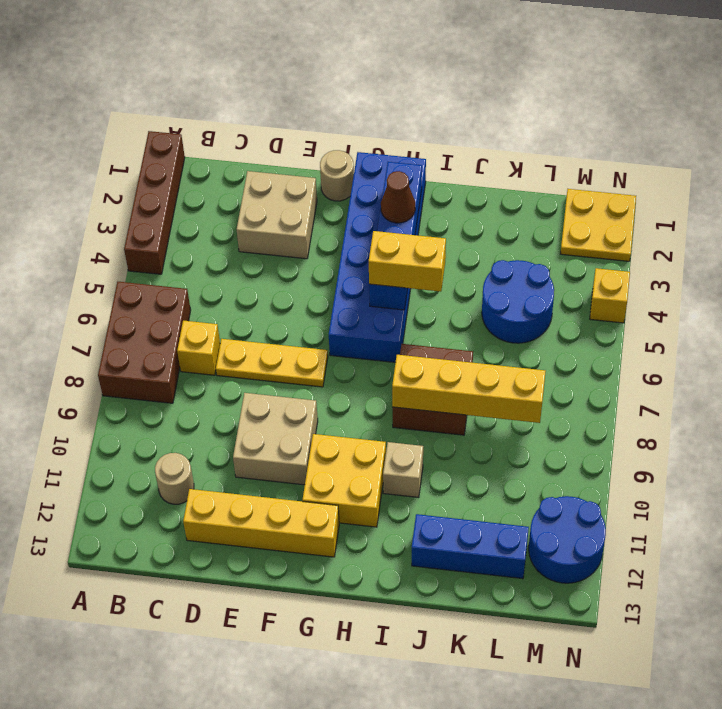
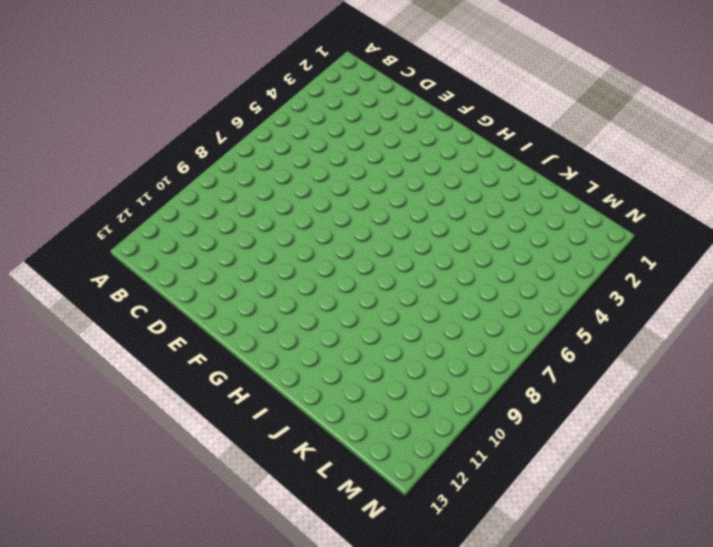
none -> brown 1x4 brick [124,131,185,274]
none -> brown 2x3 brick [98,282,191,403]
none -> yellow 1x1 brick [177,321,220,375]

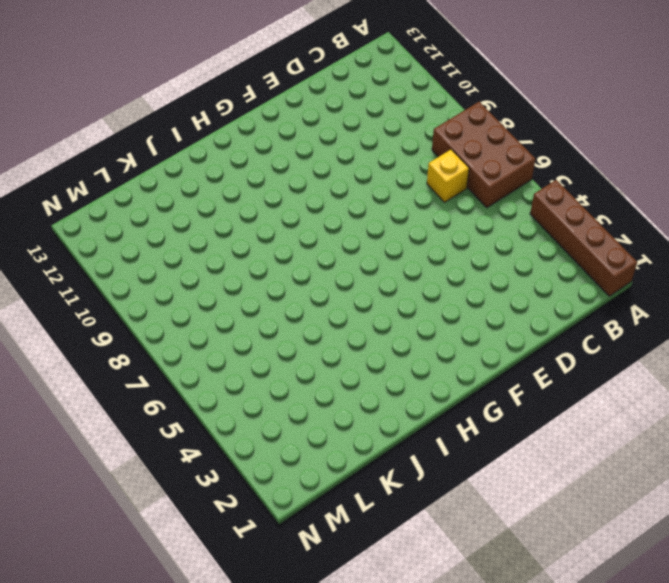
none -> tan 1x1 round brick [155,453,194,504]
none -> tan 2x2 brick [237,171,317,259]
none -> yellow 1x3 plate [216,339,328,387]

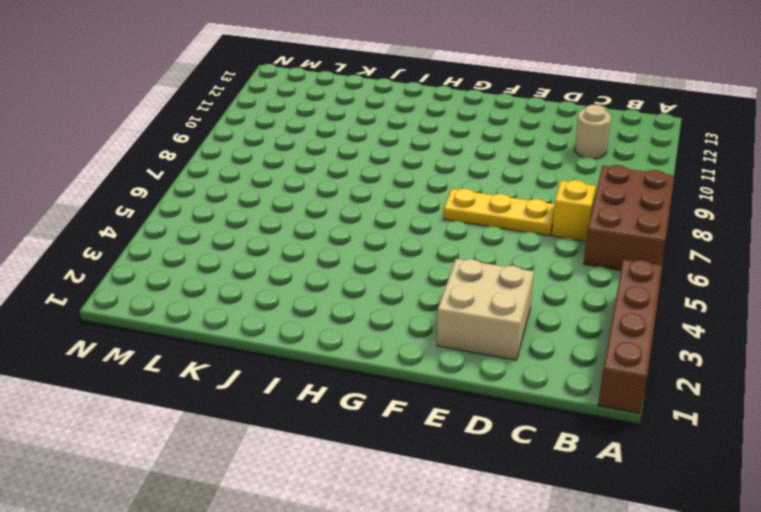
none -> yellow 1x4 brick [183,489,339,557]
none -> tan 2x2 brick [233,393,318,485]
none -> tan 1x1 round brick [320,150,354,201]

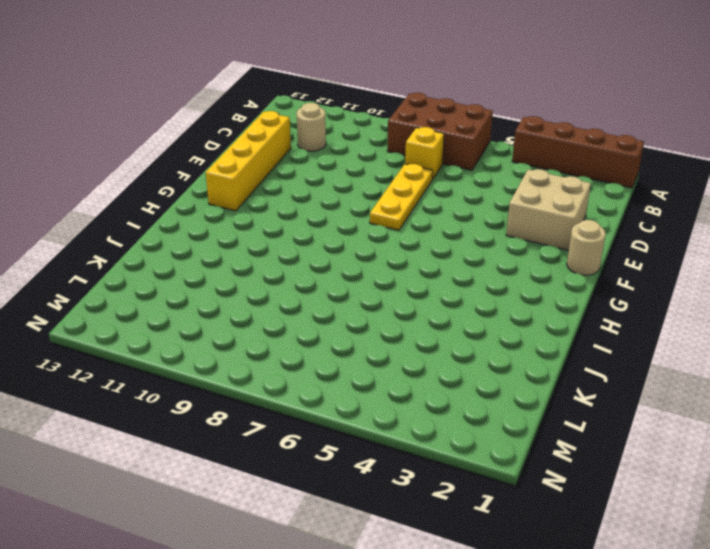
none -> tan 2x2 brick [233,393,318,485]
none -> blue 2x6 brick [329,152,426,362]
none -> yellow 2x2 brick [302,434,386,527]

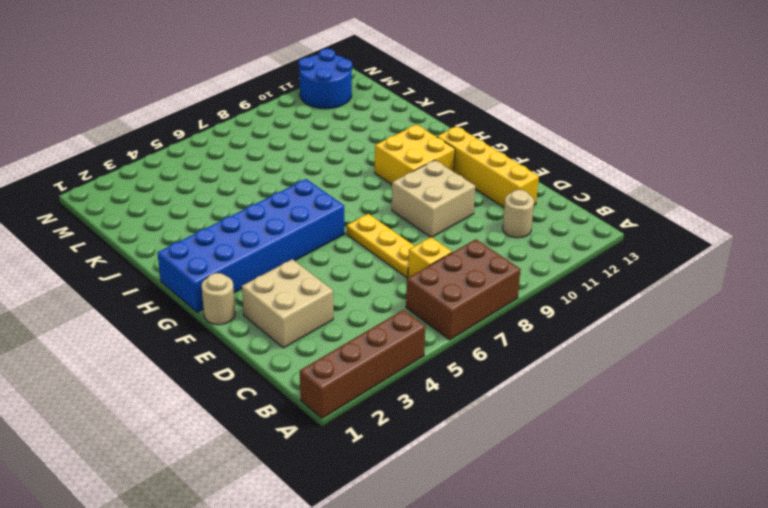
none -> brown 2x2 brick [393,344,473,435]
none -> tan 1x1 brick [383,442,423,498]
none -> blue 1x3 brick [412,514,529,579]

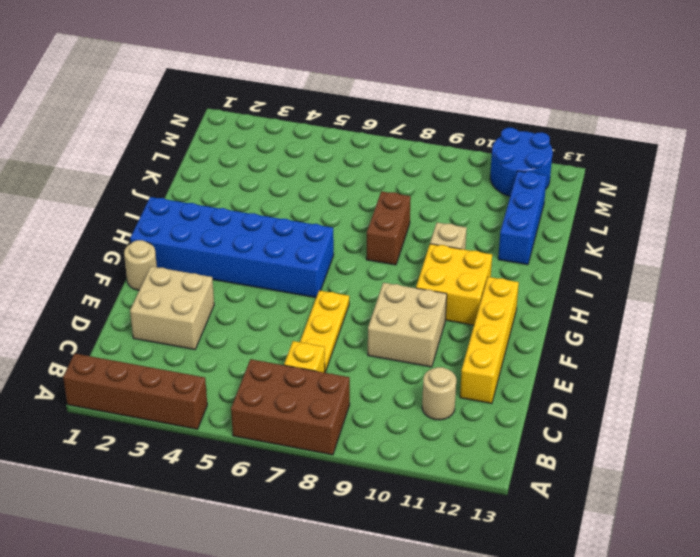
brown 1x2 brick [366,191,411,265] -> brown 2x2 brick [393,344,473,435]
none -> blue 2x2 round brick [482,260,554,343]
none -> yellow 2x2 plate [560,189,636,261]
none -> yellow 1x1 brick [590,268,630,323]

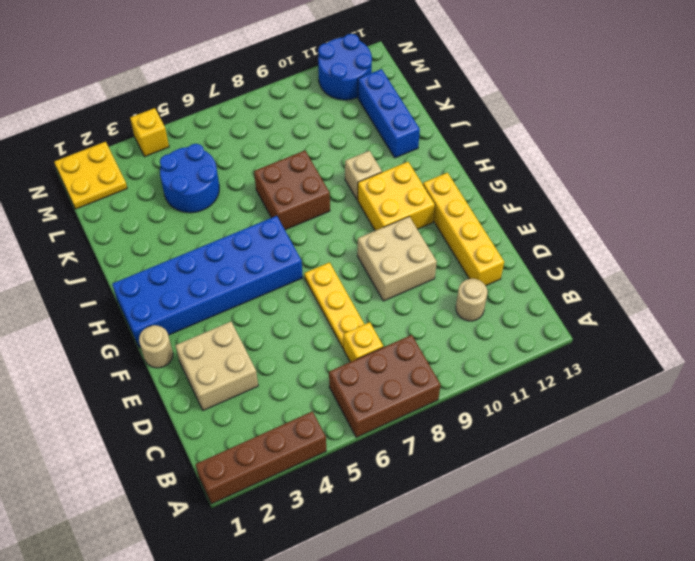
none -> blue 1x4 brick [369,162,422,310]
none -> yellow 1x4 brick [392,355,546,423]
none -> brown 1x1 cone [381,171,415,223]

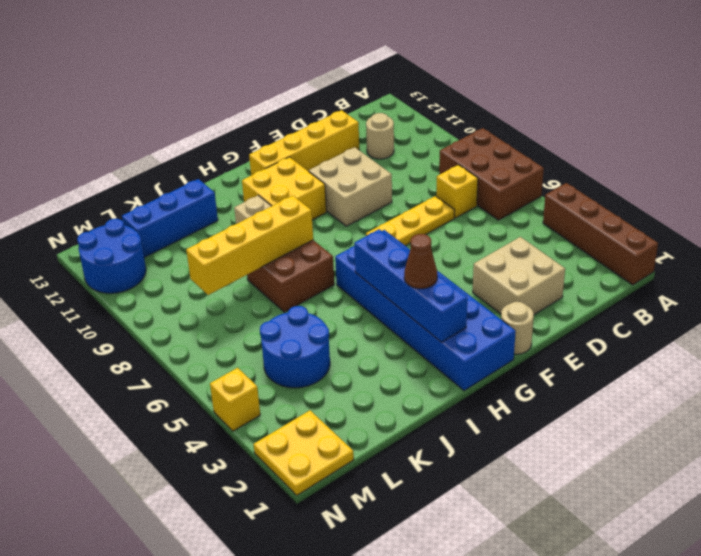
none -> yellow 1x2 brick [369,231,446,292]

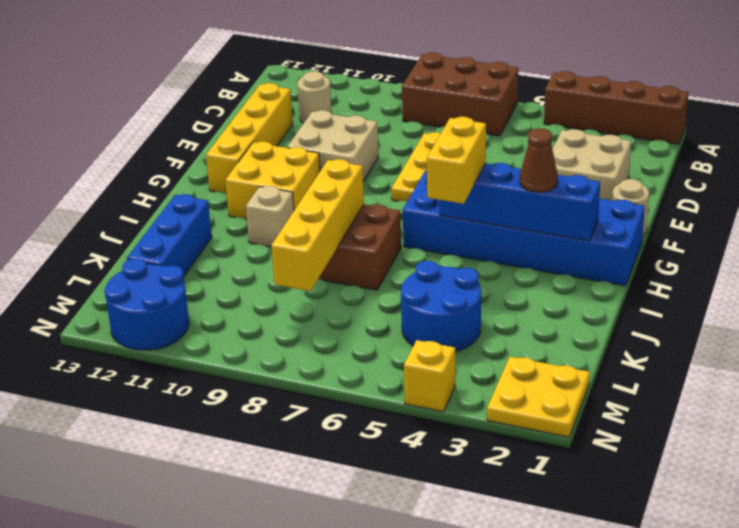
none -> yellow 1x1 brick [177,321,220,375]

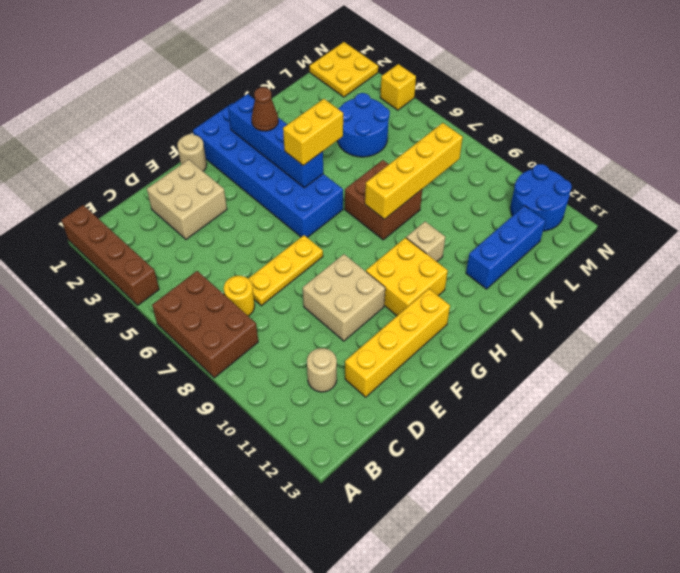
yellow 1x1 round brick [224,276,255,316] -> yellow 1x1 brick [177,321,220,375]

